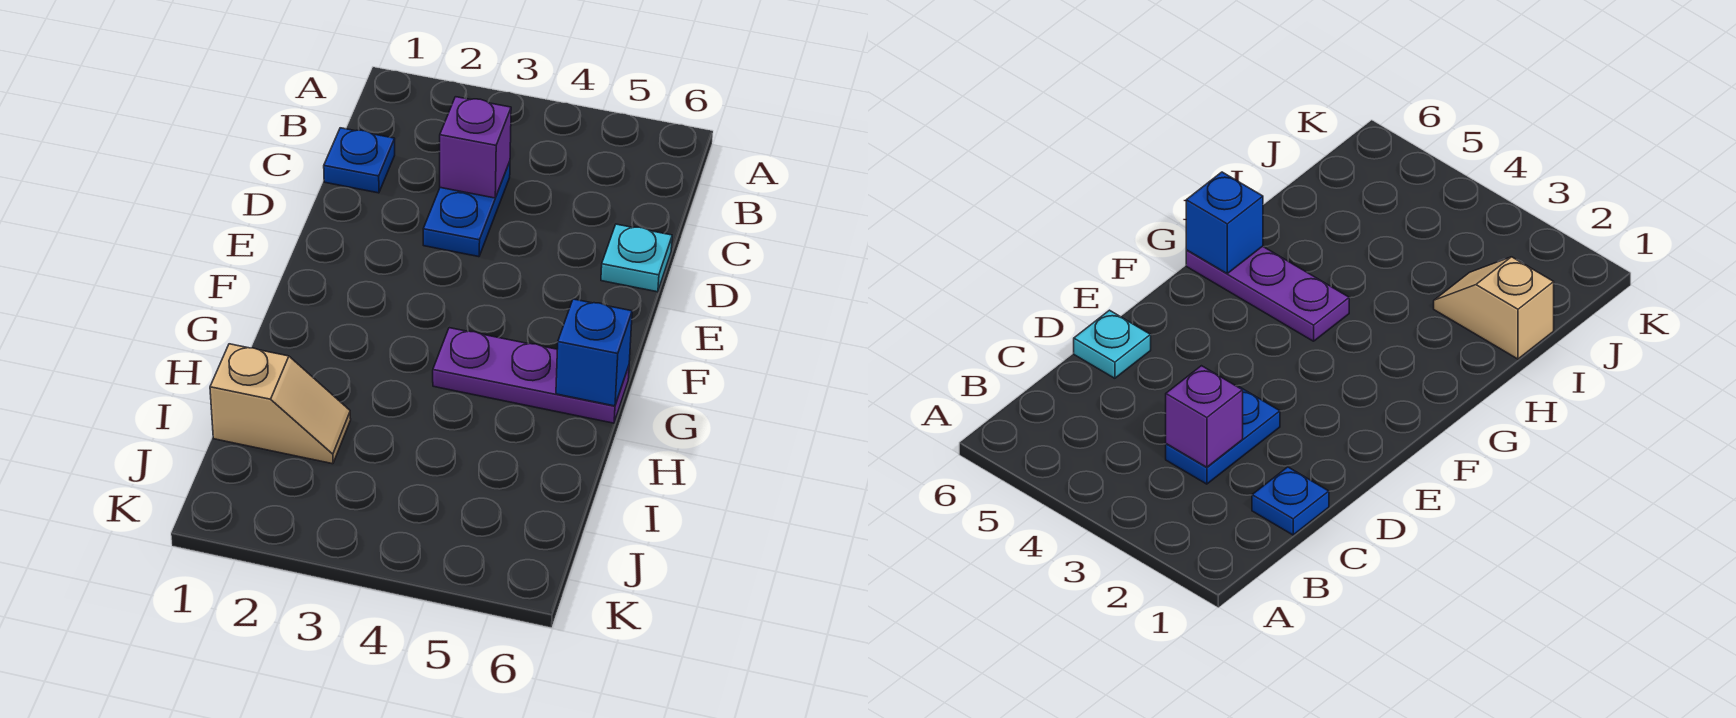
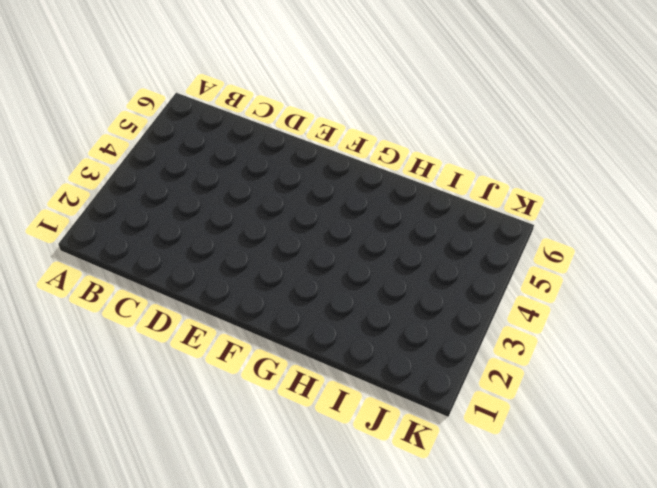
none -> blue 1x1 plate [324,128,395,193]
none -> blue 1x2 plate [423,162,510,257]

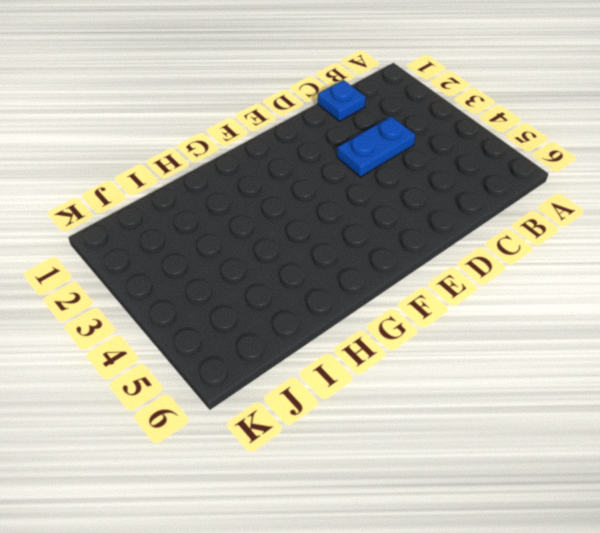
none -> cyan 1x1 plate [601,224,672,292]
none -> purple 1x3 plate [433,328,629,423]

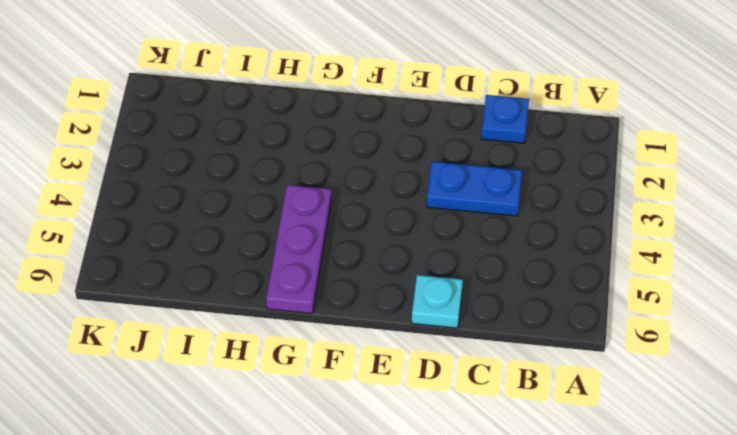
none -> tan 1x2 slope [210,344,351,464]
none -> purple 1x1 brick [440,97,511,198]

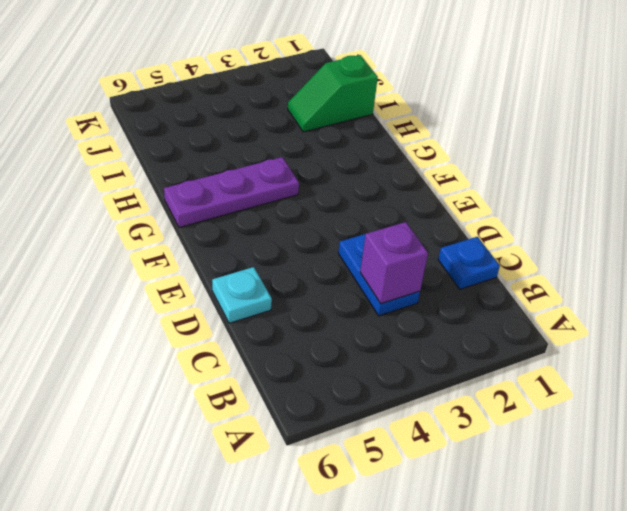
green 1x2 slope [288,55,378,132] -> tan 1x2 slope [210,344,351,464]
none -> blue 1x1 brick [556,299,632,406]

